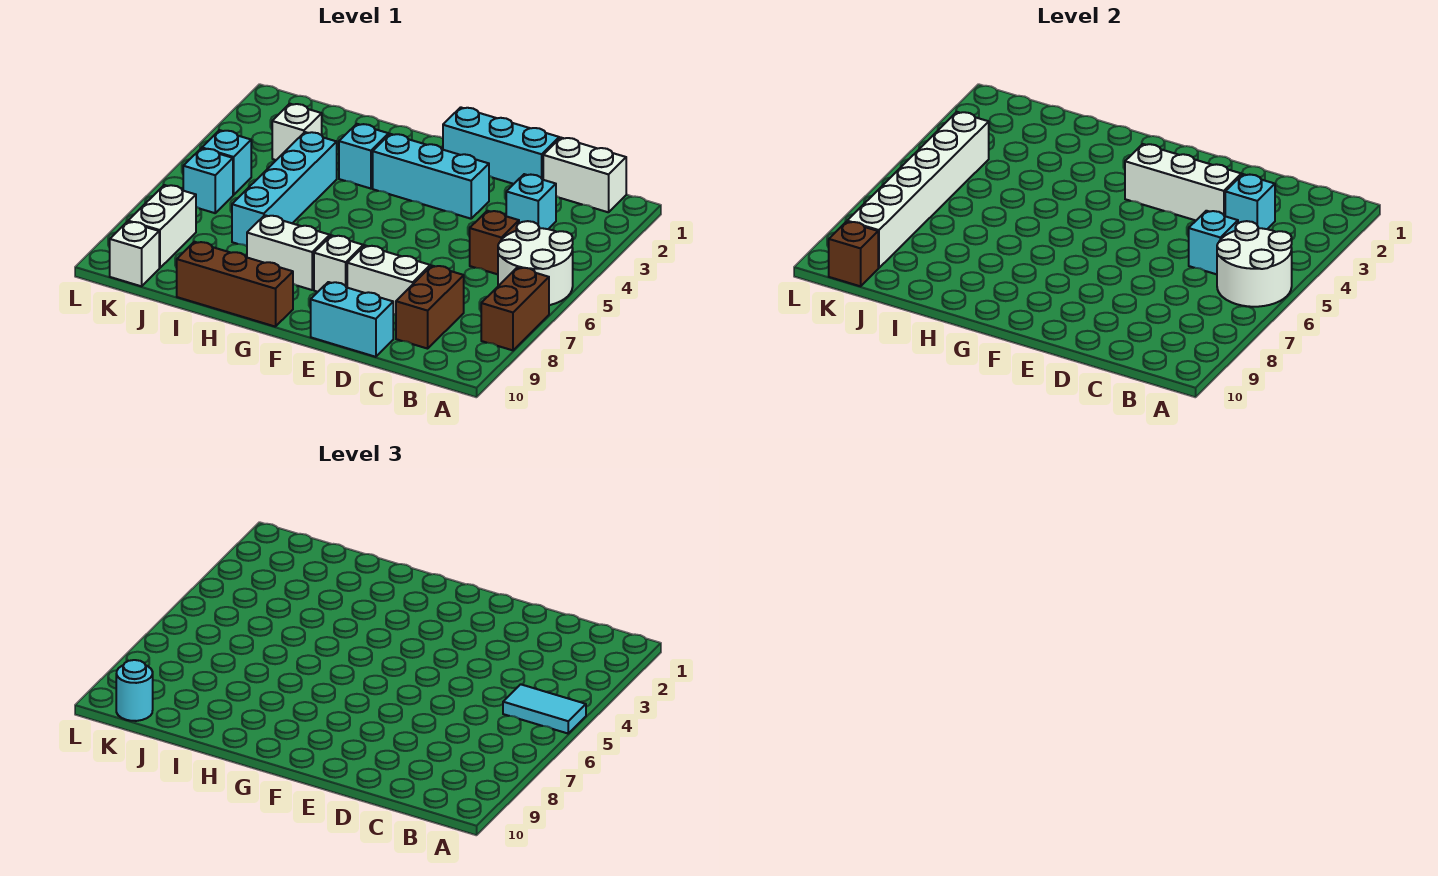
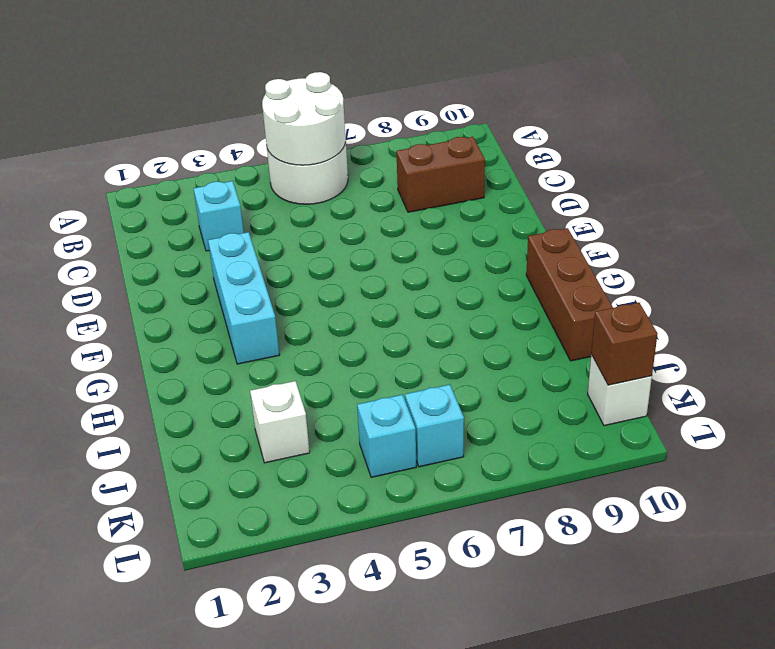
none -> brown 1x2 brick [481,267,549,350]
none -> white 1x2 brick [543,138,626,212]
none -> brown 1x1 brick [470,211,519,274]

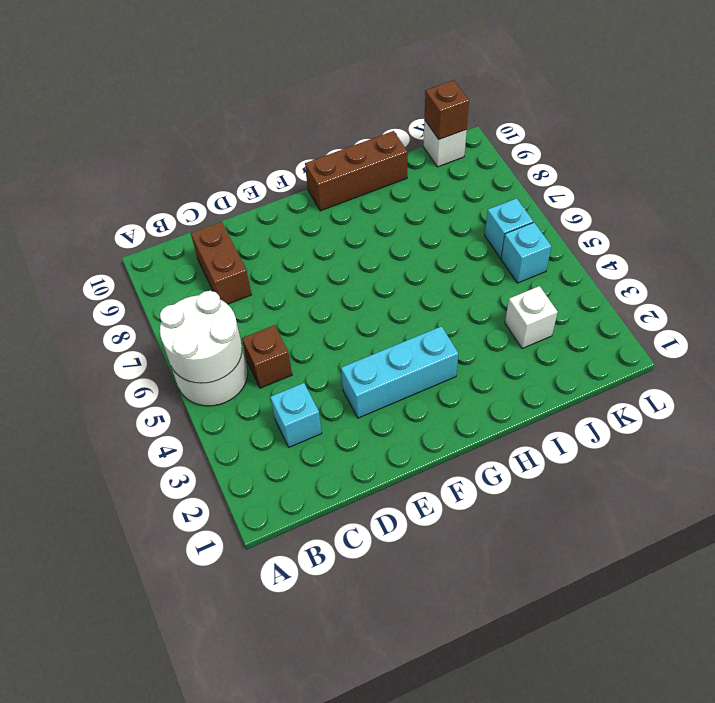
none -> brown 1x2 brick [481,267,549,350]
none -> white 1x2 brick [543,138,626,212]
none -> cyan 1x3 brick [443,107,559,184]

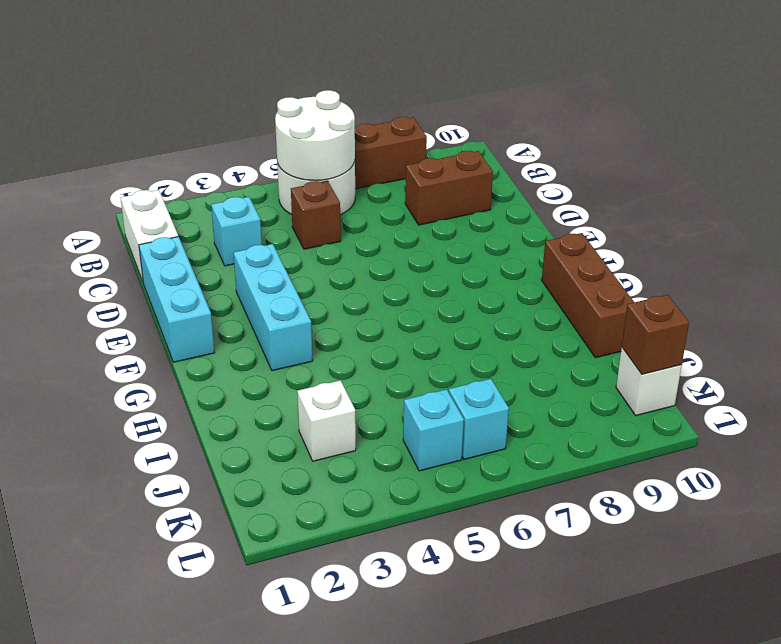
none -> white 1x2 brick [347,245,430,315]
none -> cyan 1x2 brick [311,282,393,357]
none -> white 1x1 brick [314,235,363,292]

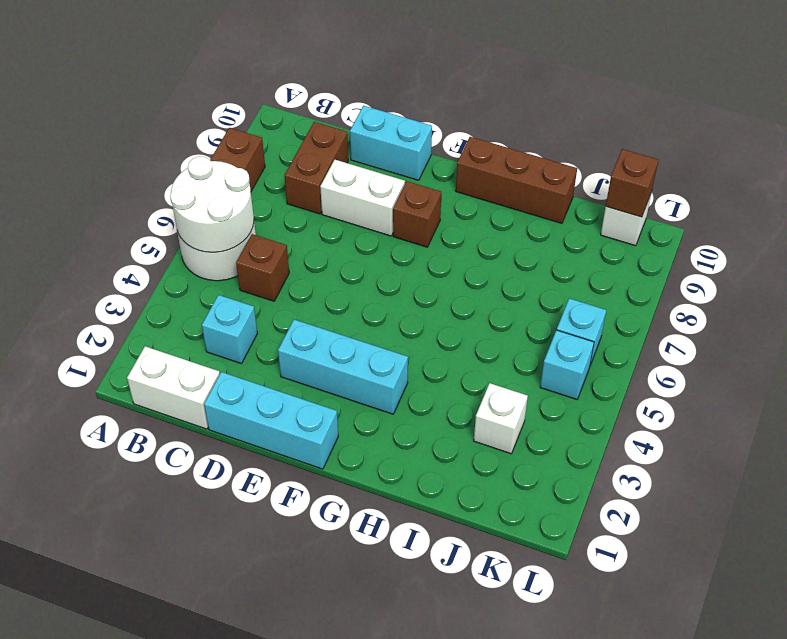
brown 1x1 brick [393,181,441,247] -> white 1x1 brick [314,235,363,292]
none -> white 1x2 brick [247,215,330,290]
none -> cyan 1x1 brick [339,124,389,189]
none -> cyan 1x4 brick [232,132,337,246]

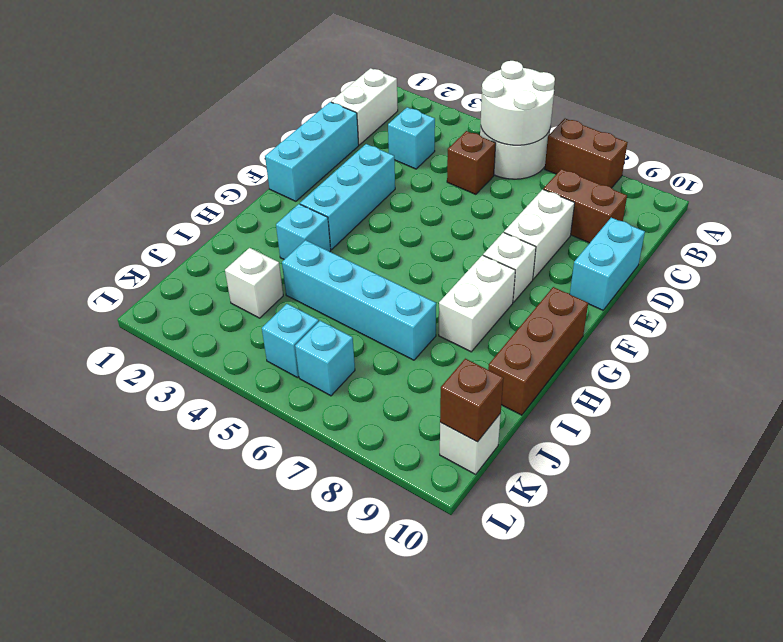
none -> white 1x2 brick [128,185,196,268]
none -> cyan 1x1 brick [1225,174,1275,229]
none -> cyan 1x1 brick [1189,211,1238,274]

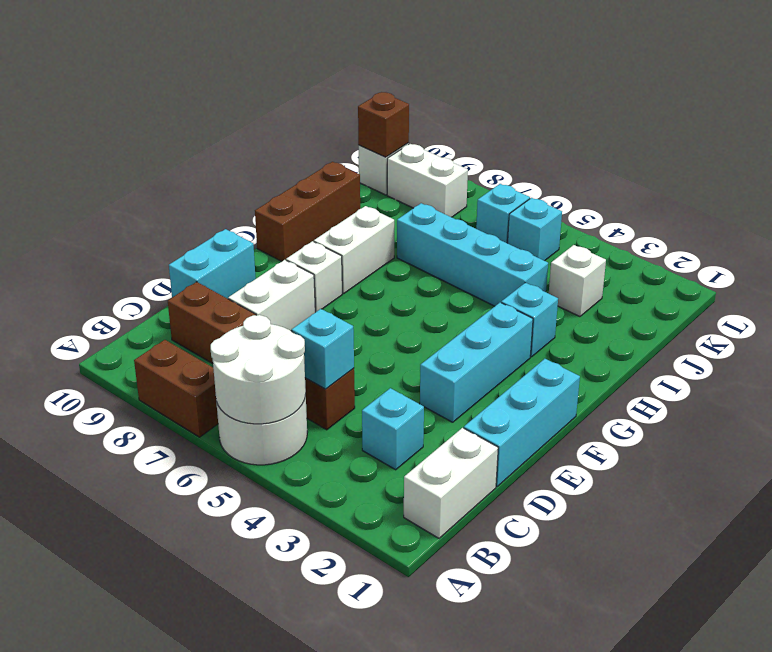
none -> cyan 1x1 brick [1225,174,1275,229]
none -> white 1x3 brick [1125,144,1241,220]
none -> white 1x6 brick [847,112,989,268]

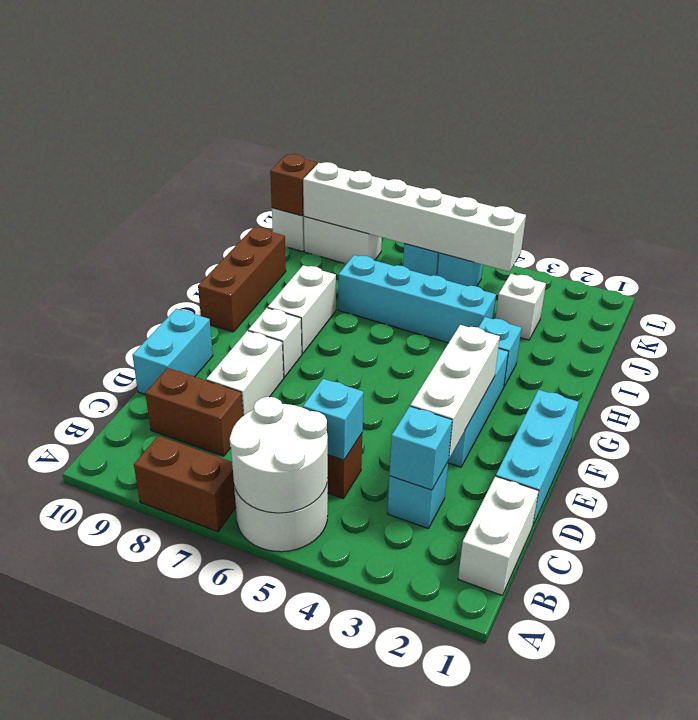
none -> cyan 1x2 tile [503,684,586,733]
none -> cyan 1x1 round brick [116,660,153,721]

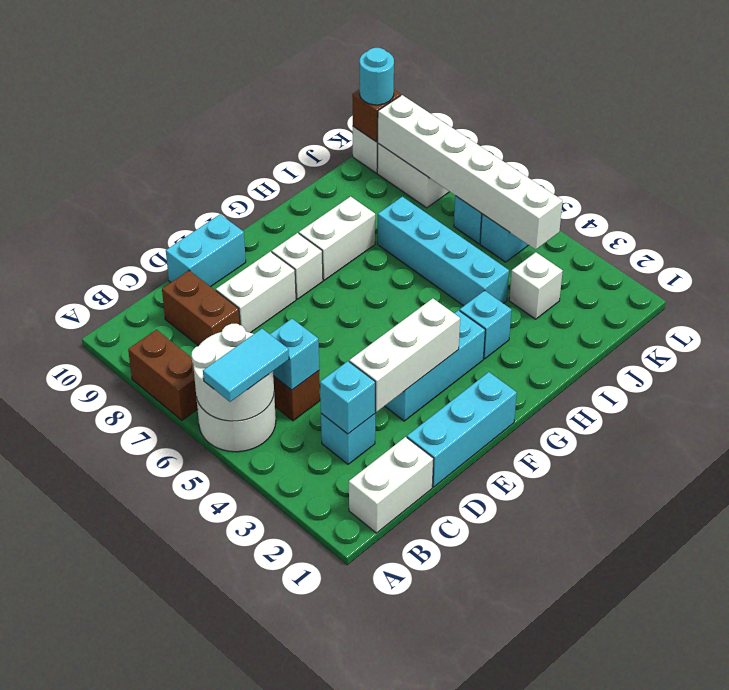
none -> brown 1x3 brick [177,242,293,327]

